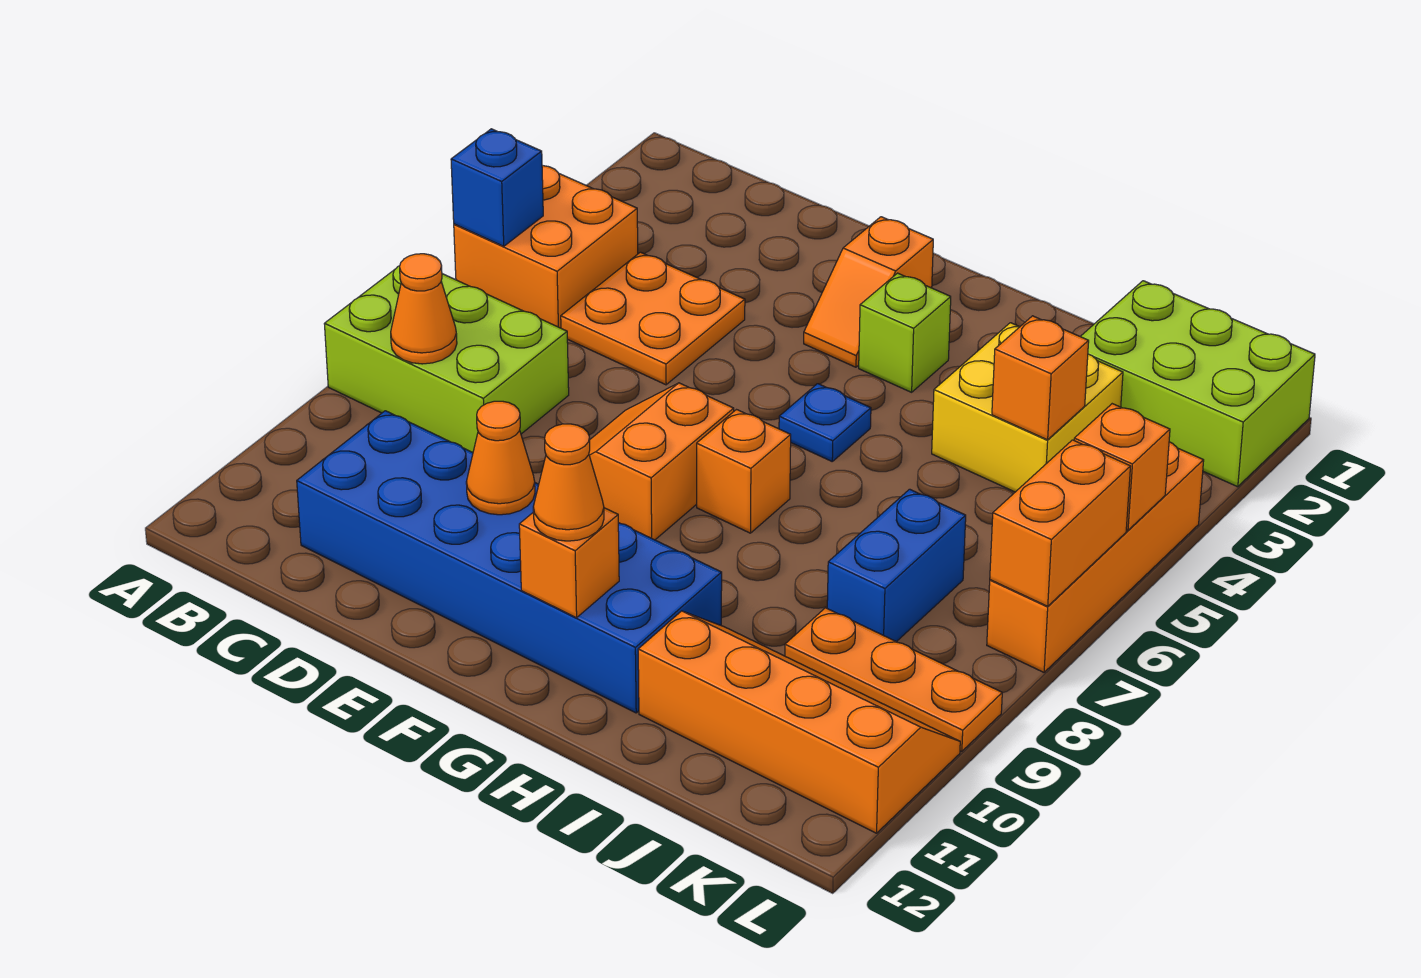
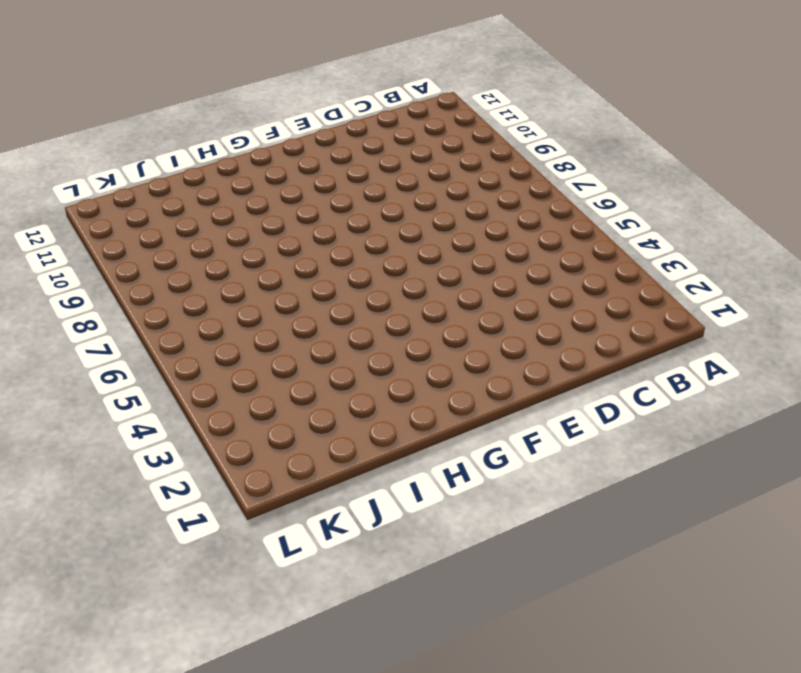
none -> orange 2x2 brick [454,165,638,328]
none -> lime 2x3 brick [324,266,569,452]
none -> orange 2x2 plate [561,252,745,385]

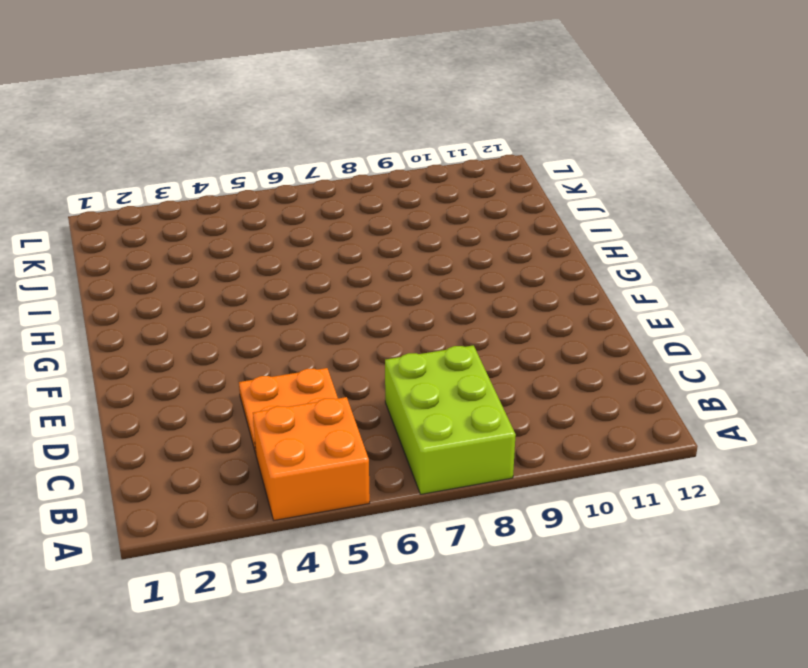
none -> blue 2x6 brick [297,411,722,713]
none -> orange 2x2 slope [589,383,734,540]
none -> orange 1x2 slope [804,217,933,367]

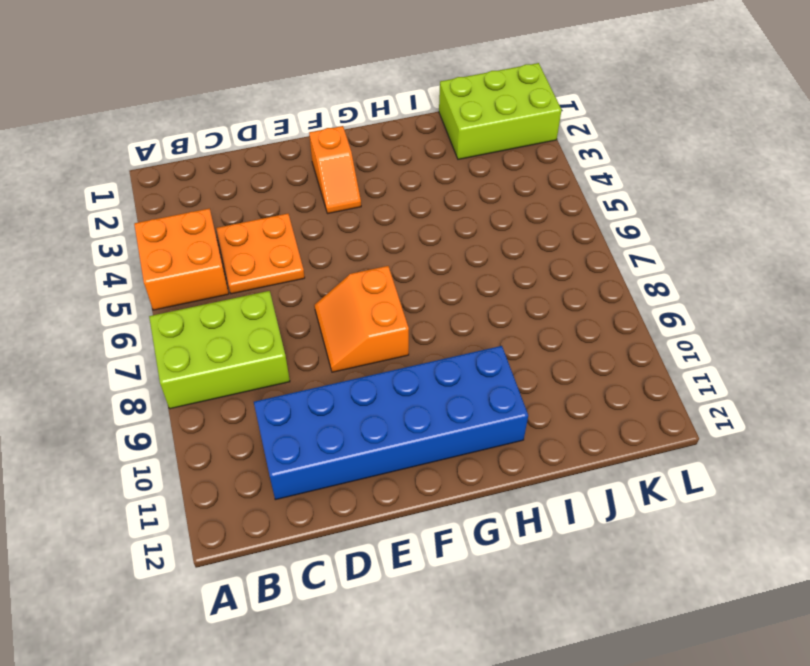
none -> lime 1x1 brick [859,273,951,392]
none -> blue 1x1 plate [779,384,871,461]
none -> orange 1x1 brick [697,410,791,533]

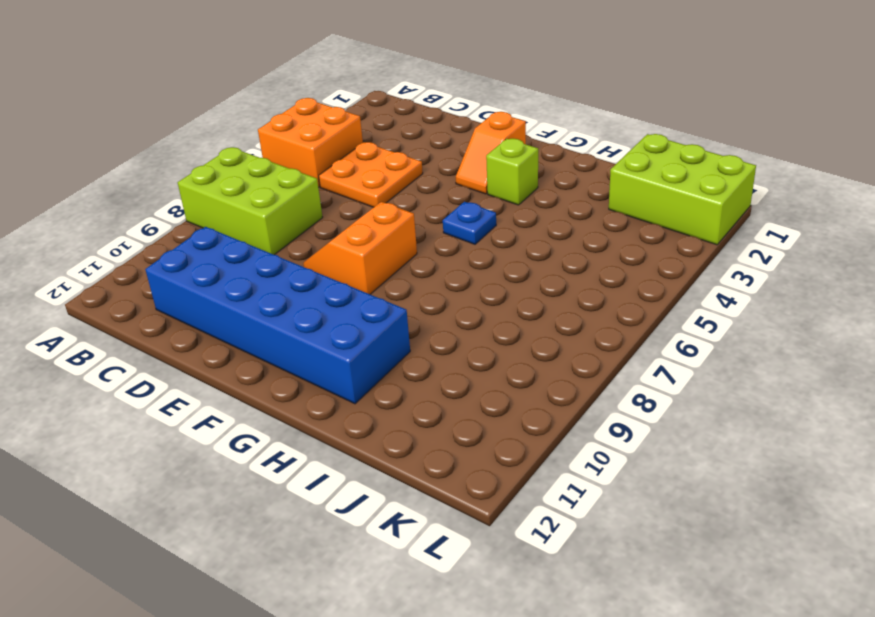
none -> orange 1x1 brick [697,410,791,533]
none -> yellow 2x2 brick [932,323,1123,492]
none -> orange 2x4 slope [638,611,960,833]

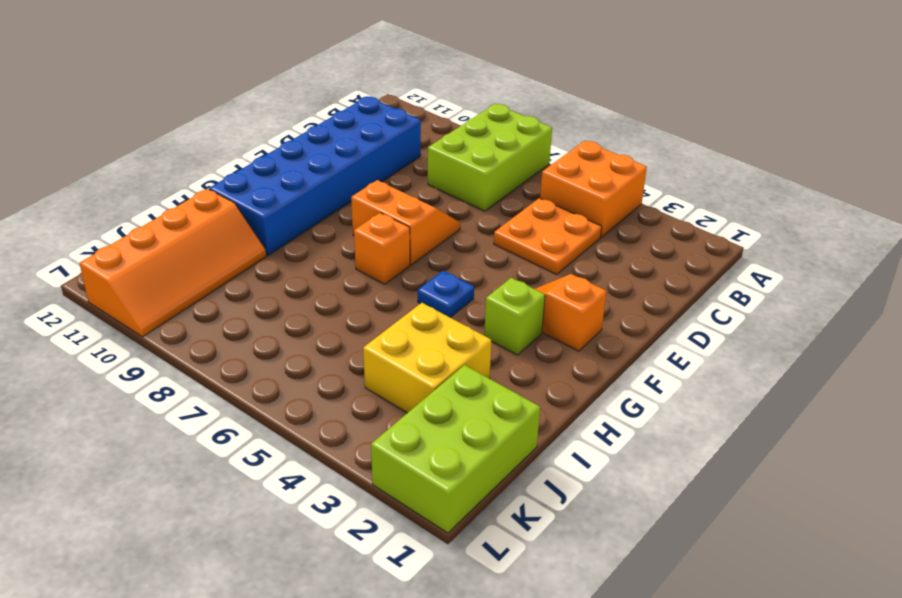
none -> blue 1x2 brick [827,489,966,642]
none -> orange 1x3 plate [785,608,1002,751]
none -> orange 1x4 brick [987,442,1204,672]

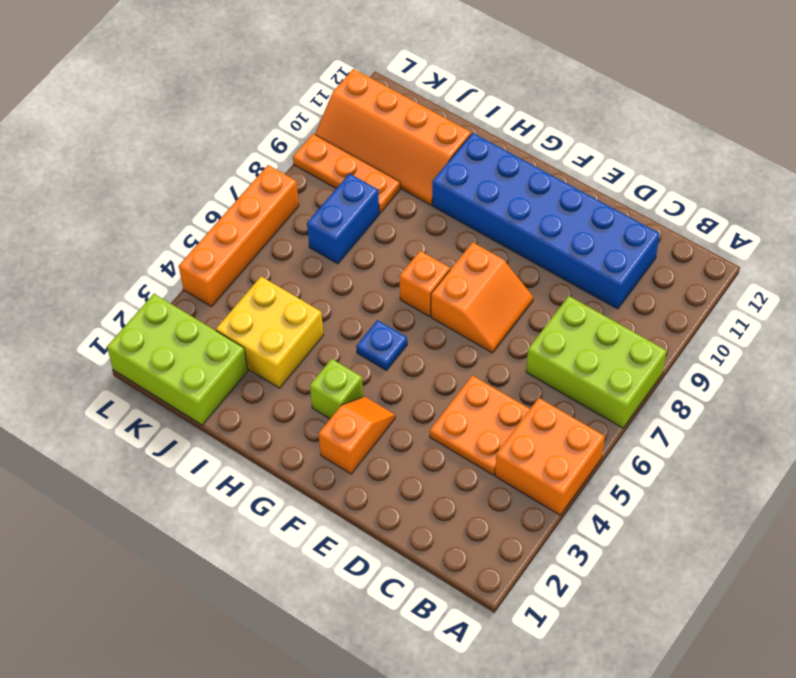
none -> blue 1x1 brick [451,129,543,246]
none -> orange 1x1 cone [391,254,457,364]
none -> orange 1x1 cone [466,401,535,515]

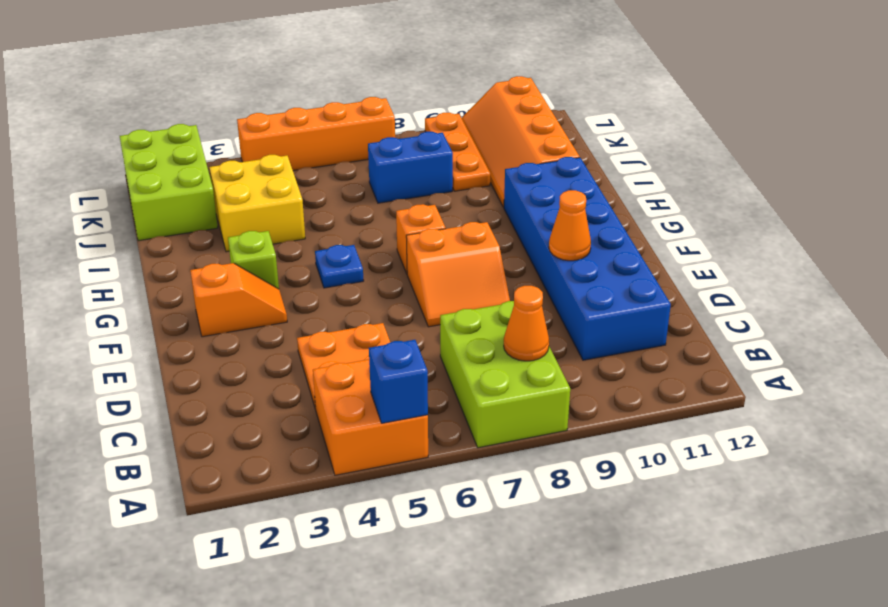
none -> orange 1x1 brick [519,508,619,618]
none -> orange 1x1 brick [992,316,1089,440]
none -> orange 1x1 brick [1074,404,1170,530]

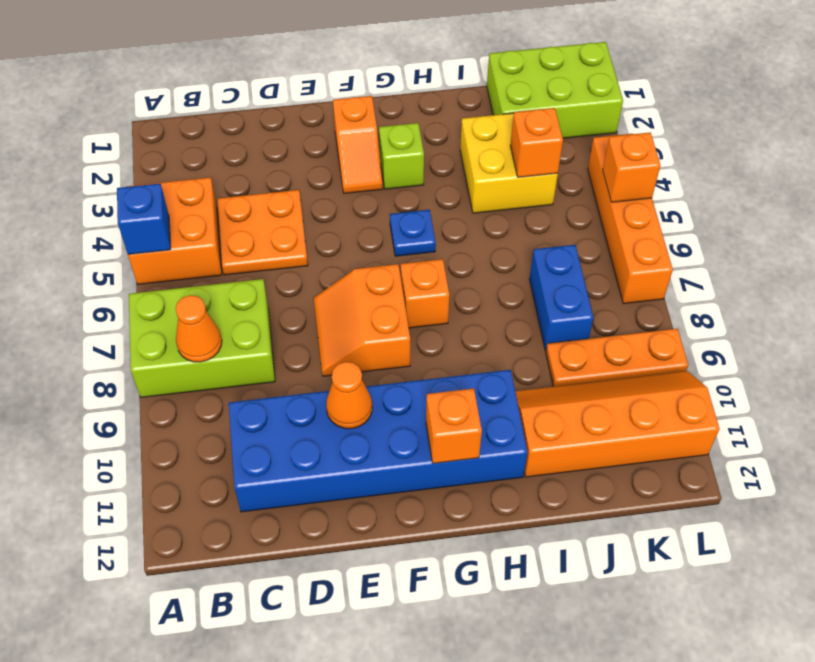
none -> orange 1x2 brick [990,440,1131,606]
none -> orange 1x1 cone [533,424,604,541]

